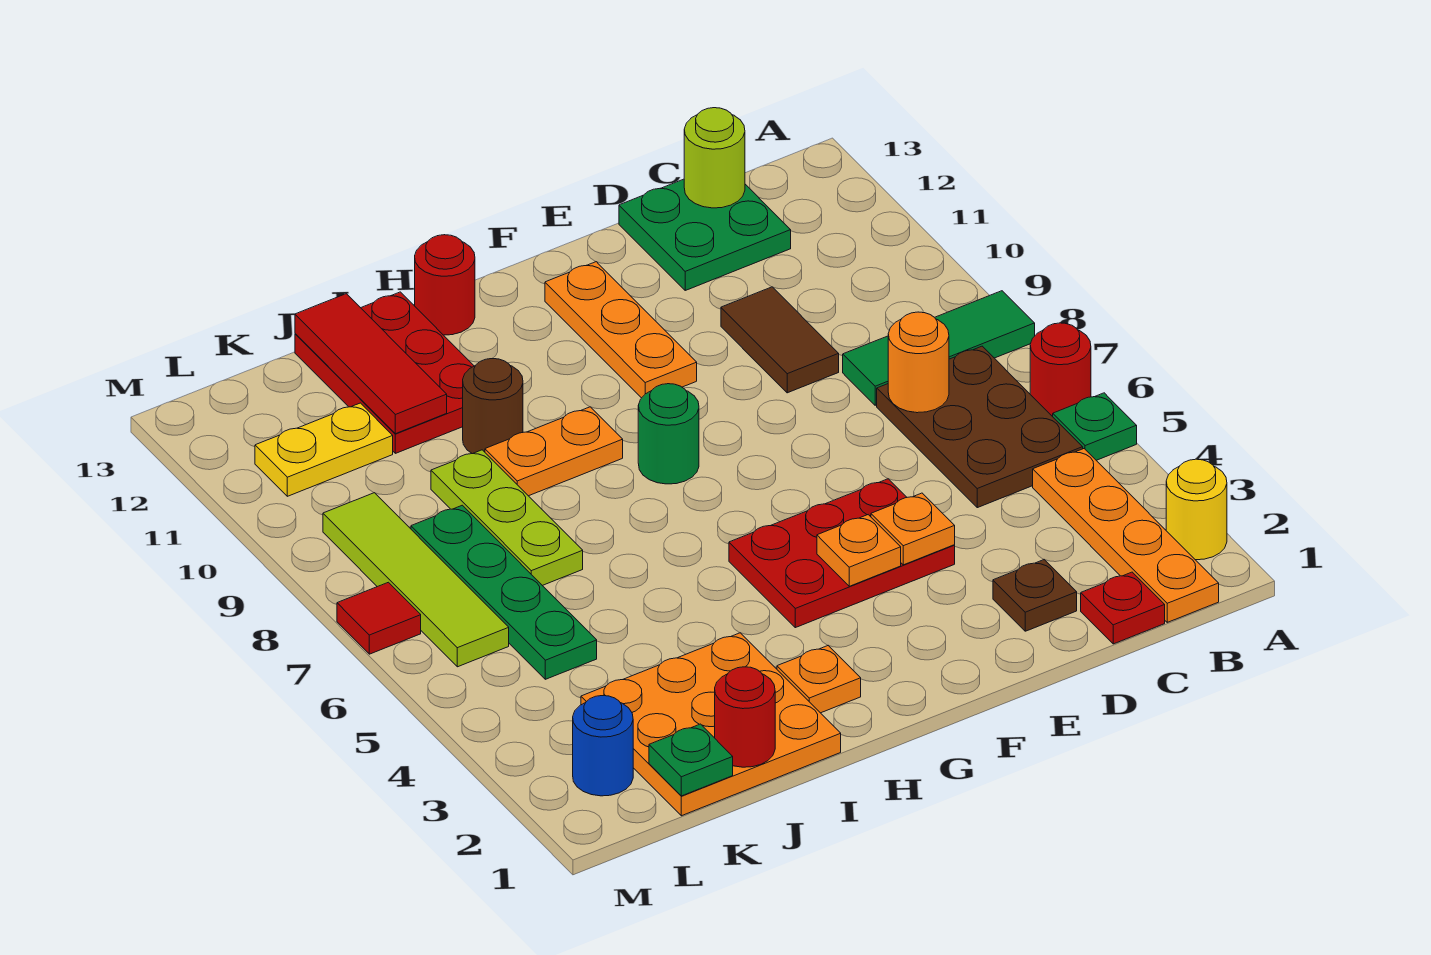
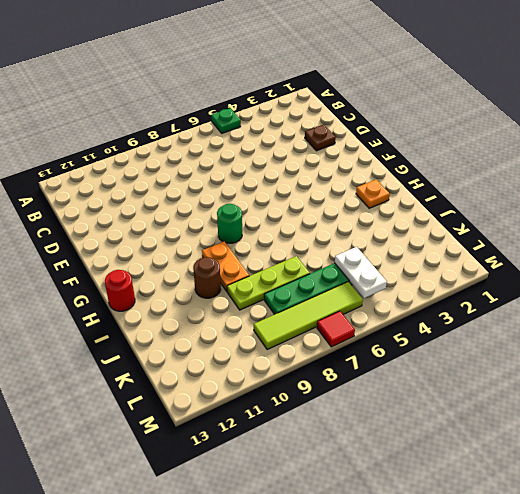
white 1x2 plate [335,247,387,298] -> none
none -> yellow 1x1 round brick [1166,459,1227,560]
none -> red 1x1 round brick [1030,323,1091,417]
none -> green 1x3 tile [843,291,1035,405]
none -> orange 1x4 plate [1033,449,1219,622]

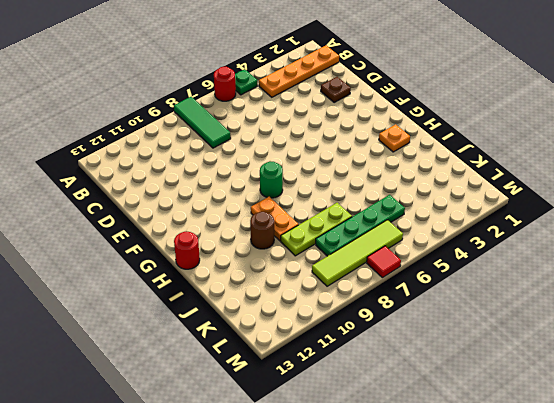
none -> yellow 1x1 round brick [1166,459,1227,560]
none -> brown 2x3 plate [877,346,1083,508]
none -> red 1x1 plate [1081,572,1165,644]
none -> green 2x2 plate [619,179,791,290]

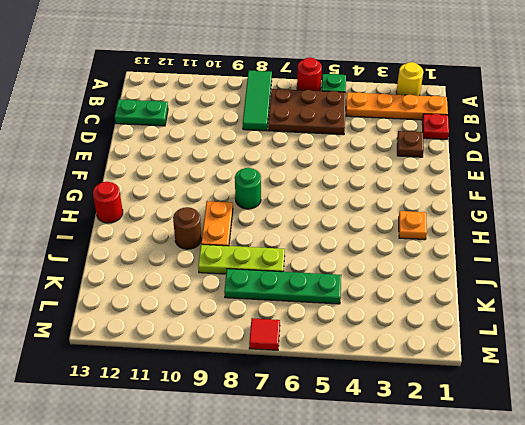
green 1x2 plate [115,99,168,126] -> green 2x2 plate [619,179,791,290]
none -> brown 1x2 tile [721,287,839,393]
none -> red 2x3 plate [729,479,955,628]
none -> orange 1x3 plate [545,262,697,398]
none -> orange 3x3 plate [581,633,841,816]

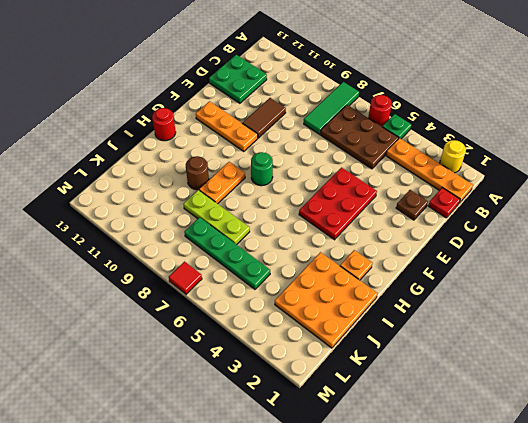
brown 1x2 tile [242,98,286,138] -> brown 1x2 tile turned to [721,287,839,393]
none -> red 2x3 plate [295,292,474,453]
none -> yellow 1x2 plate [255,403,393,496]
none -> blue 1x1 round brick [573,696,633,796]
none -> lime 1x4 tile [323,493,509,667]

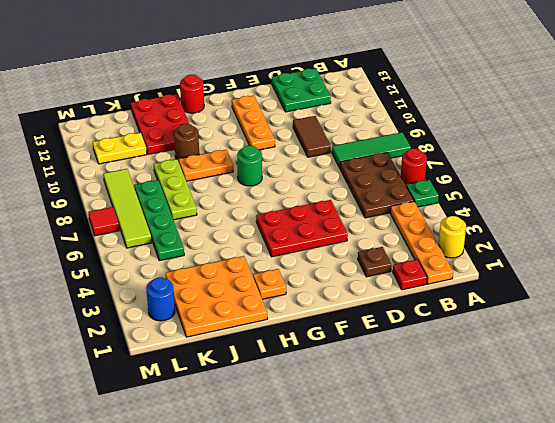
none -> orange 1x1 round brick [888,312,949,413]
none -> lime 1x1 round brick [684,108,745,208]
none -> orange 1x1 plate [871,493,955,565]
none -> orange 1x1 plate [817,515,901,586]

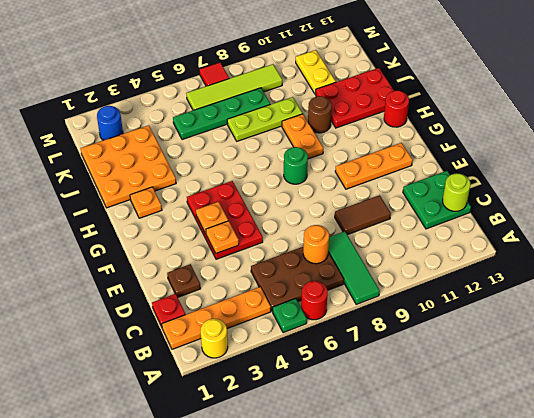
none -> red 1x1 round brick [715,667,775,767]
none -> red 1x3 tile [295,294,447,434]
none -> green 1x1 plate [649,724,733,796]

